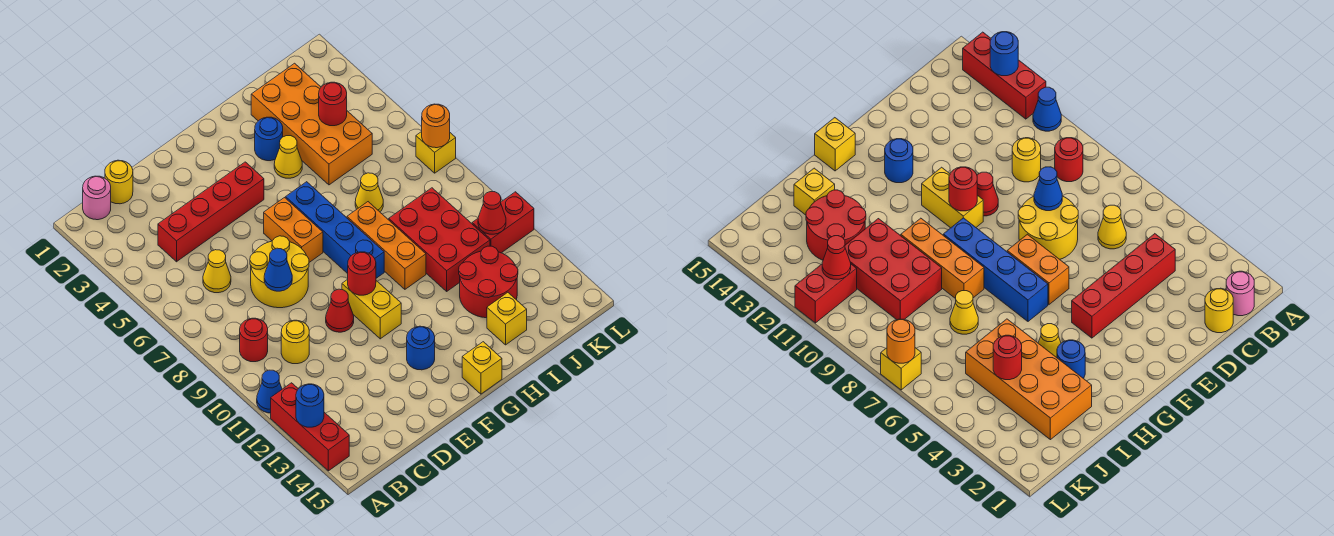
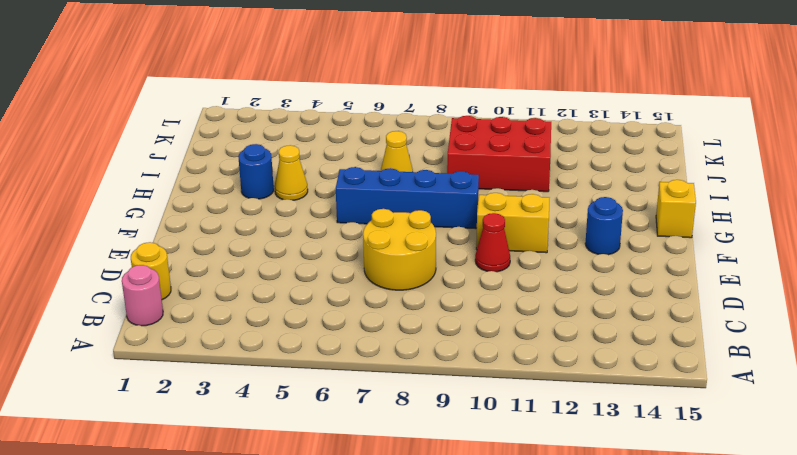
none -> blue 1x1 cone [257,370,282,413]
none -> red 1x3 brick [271,383,349,471]
none -> red 1x1 round brick [240,318,268,362]
none -> red 1x4 brick [158,162,264,262]

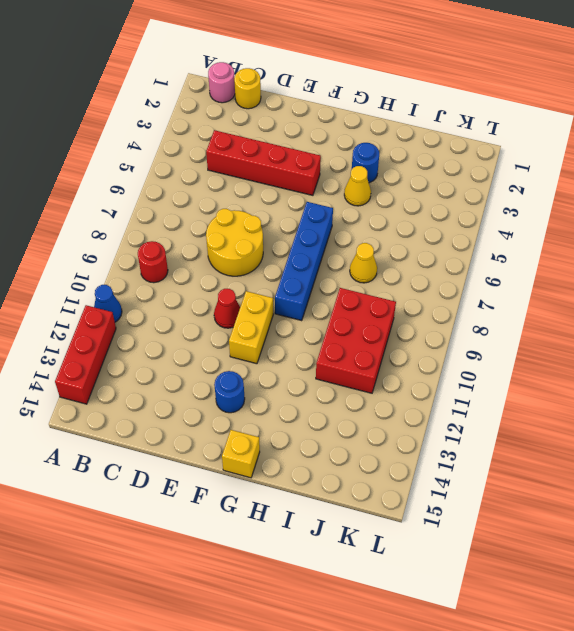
none -> yellow 1x1 cone [203,250,231,293]
none -> yellow 1x1 round brick [281,320,309,364]
none -> orange 1x2 brick [264,198,323,262]
none -> orange 1x3 brick [347,202,426,289]

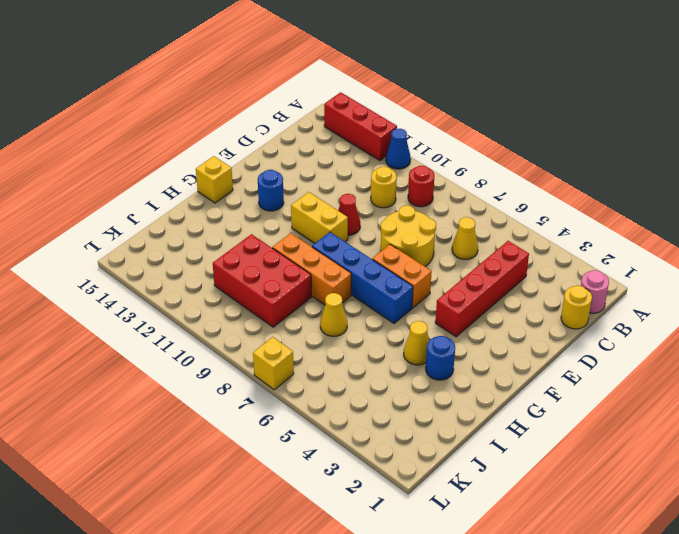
none -> orange 2x4 brick [251,63,372,185]
none -> red 2x2 round brick [459,246,518,318]
none -> yellow 1x1 brick [487,293,527,345]
none -> red 1x2 brick [472,192,534,253]

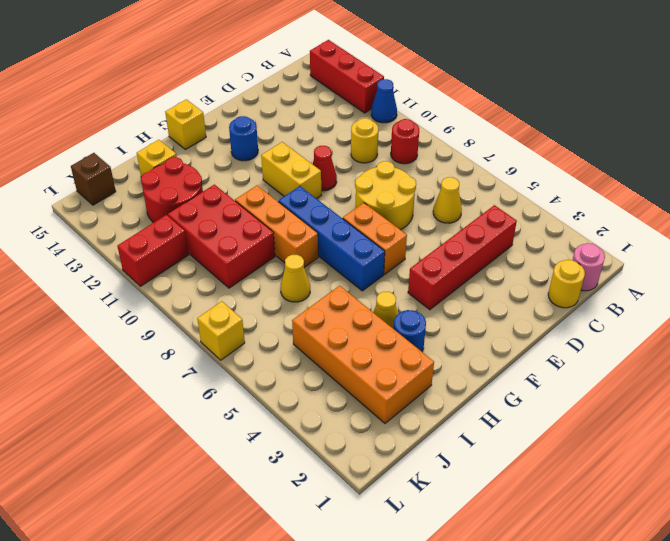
brown 1x1 brick [71,153,116,205] -> none
none -> blue 1x1 round brick [296,384,324,427]
none -> blue 1x1 cone [264,248,292,291]
none -> red 1x1 round brick [348,252,376,295]
none -> red 1x1 round brick [319,82,347,126]

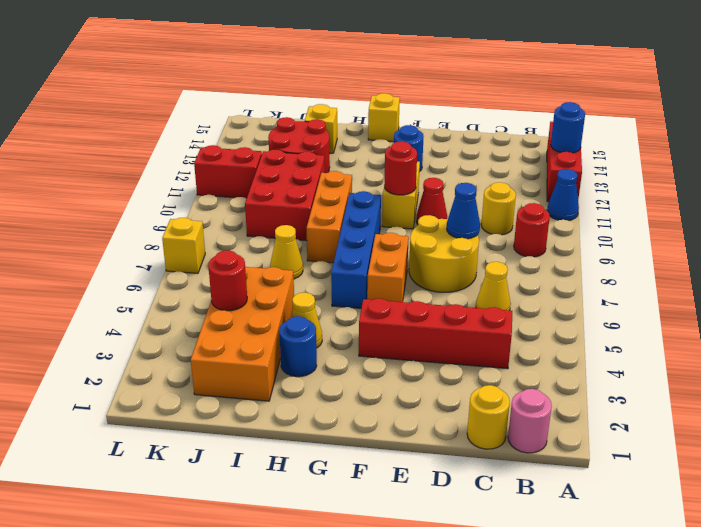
none -> red 1x1 cone [478,192,506,234]
none -> orange 1x1 round brick [422,104,450,148]

